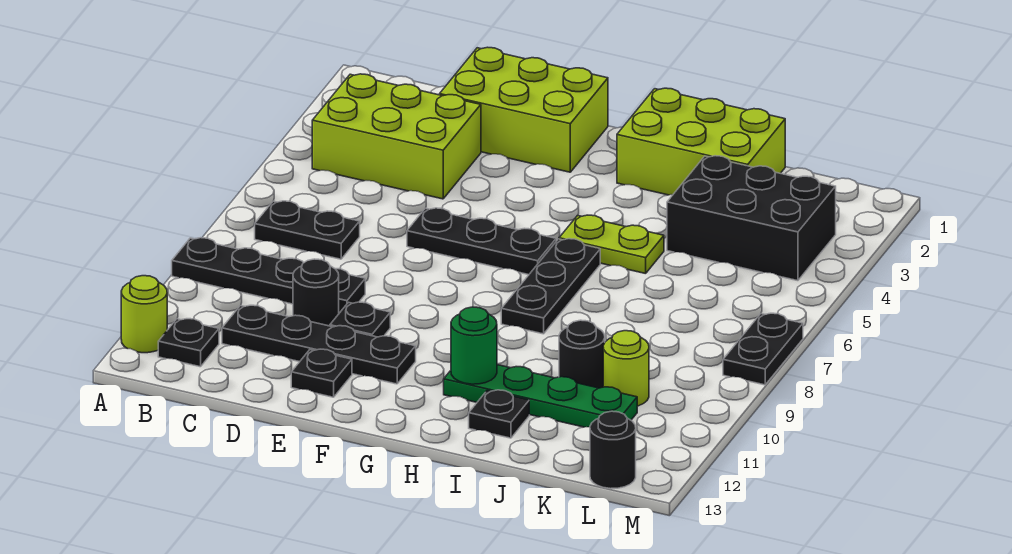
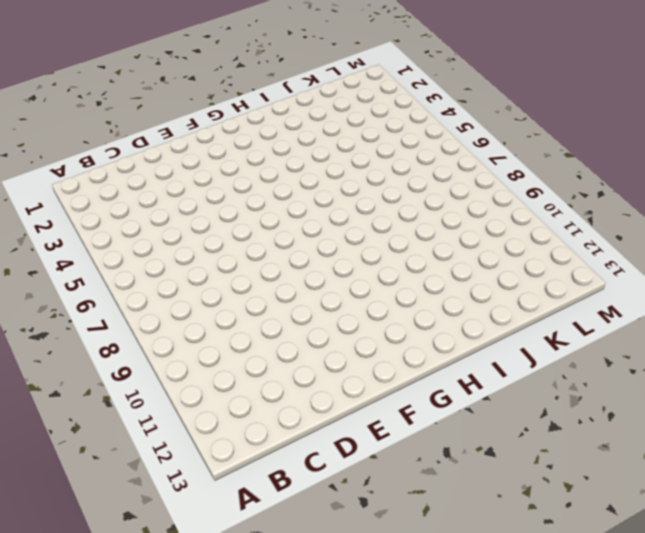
none -> black 1x4 plate [172,238,365,313]
none -> lime 1x1 round brick [121,276,167,353]
none -> lime 2x3 brick [312,74,481,199]

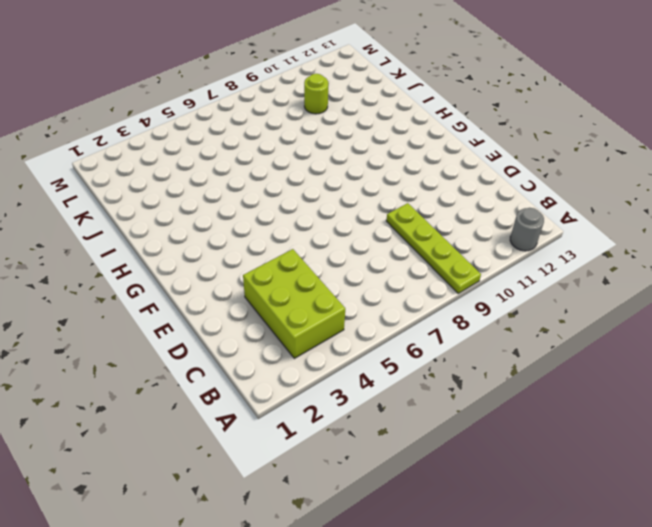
lime 1x4 plate [386,203,481,293] -> black 1x4 plate [172,238,365,313]
grey 1x1 round brick [510,208,544,251] -> lime 1x1 round brick [121,276,167,353]
none -> black 1x2 plate [255,201,360,259]
none -> black 1x1 plate [158,319,219,367]
none -> black 1x4 plate [222,305,416,384]

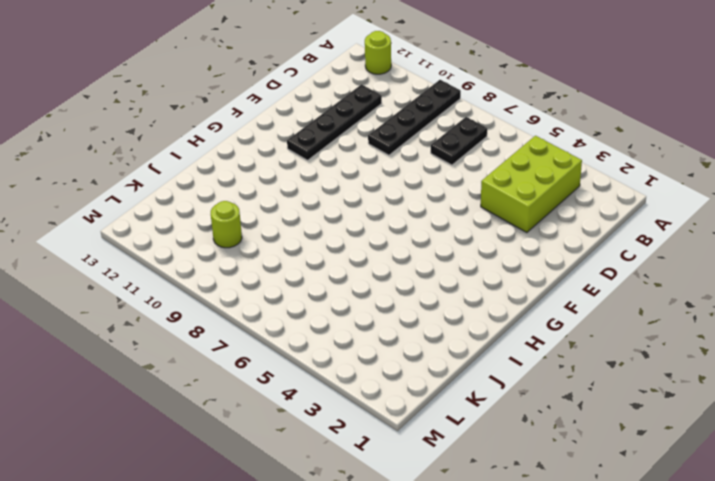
none -> black 1x1 plate [158,319,219,367]
none -> lime 2x3 brick [440,47,608,172]
none -> black 1x1 round brick [293,259,339,326]

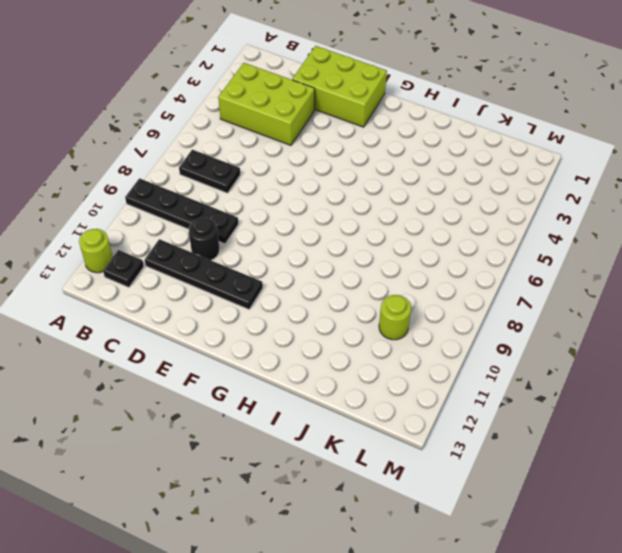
none -> black 1x3 plate [407,208,556,275]
none -> black 1x1 plate [330,302,390,337]
none -> black 1x1 plate [291,349,352,397]

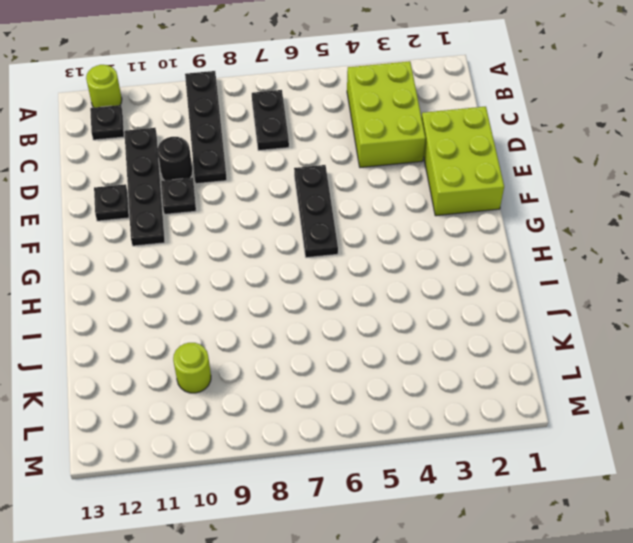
none -> lime 2x3 brick [617,88,785,195]
none -> lime 1x2 plate [559,215,664,274]
none -> black 1x3 plate [501,239,600,334]

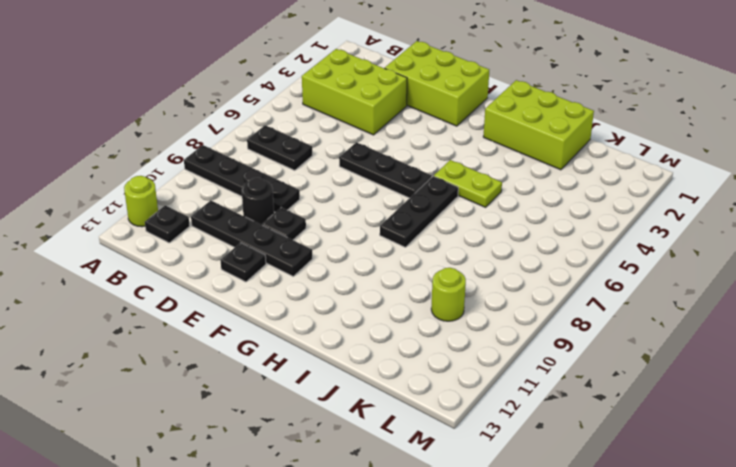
none -> green 1x4 plate [444,365,637,427]
none -> black 1x1 plate [469,390,529,438]
none -> black 2x3 brick [667,156,836,281]

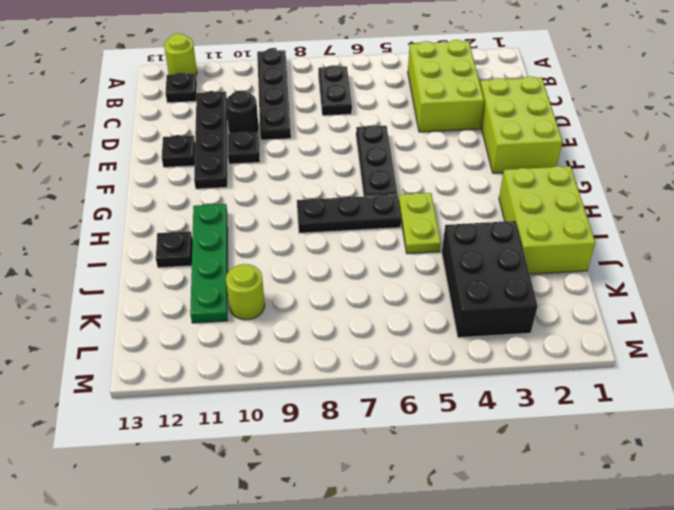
none -> black 1x1 round brick [559,320,605,388]
none -> black 1x1 round brick [590,411,636,489]
none -> black 1x2 plate [723,313,803,385]

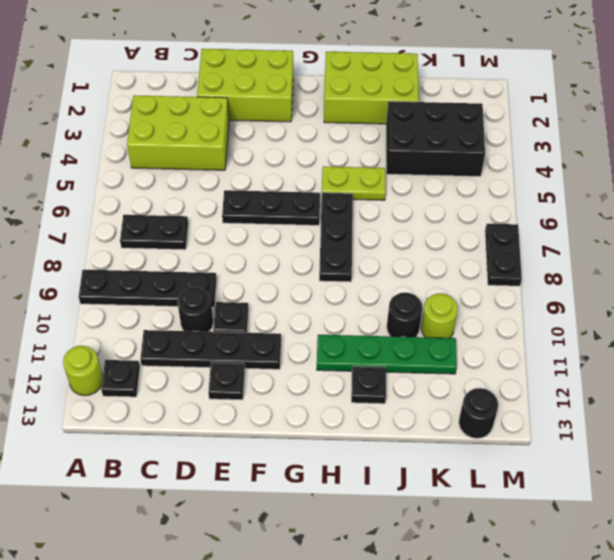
none -> green 1x1 round brick [451,307,497,384]

